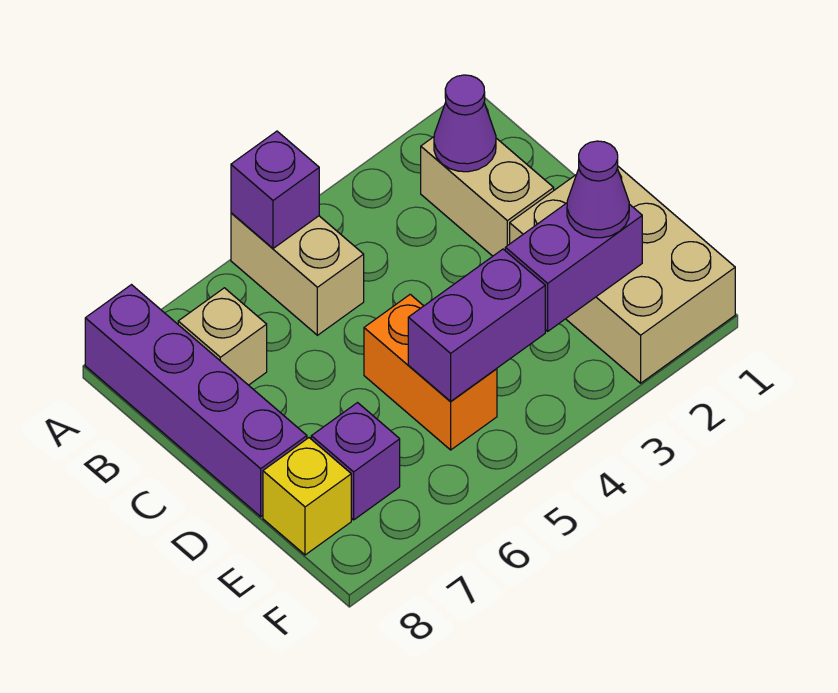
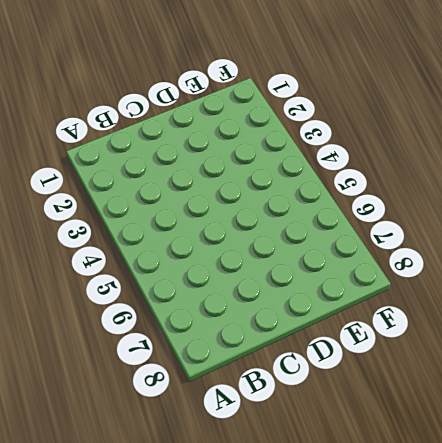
none -> tan 1x2 brick [231,213,364,335]
none -> purple 1x4 brick [85,285,307,517]
none -> tan 1x2 brick [421,137,554,256]

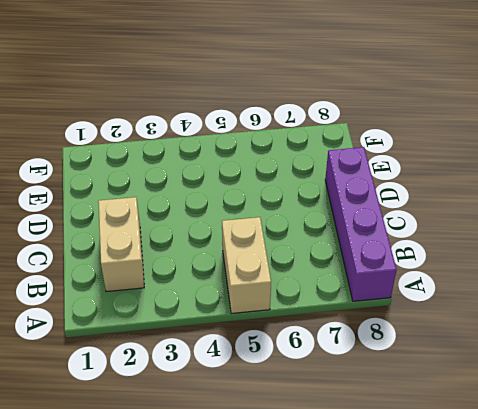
none -> tan 1x1 brick [178,288,267,385]
none -> tan 2x3 brick [510,167,735,383]
none -> orange 1x2 brick [364,294,497,450]

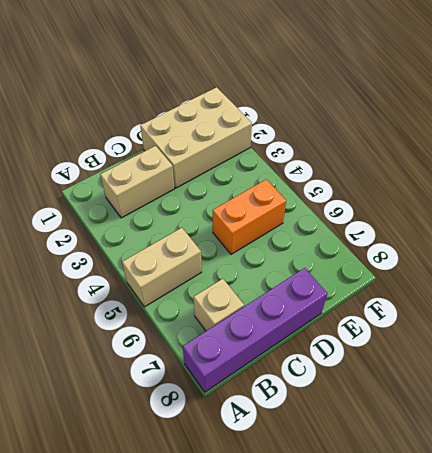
none -> purple 1x1 brick [311,403,400,520]
none -> yellow 1x1 brick [263,438,351,555]
none -> purple 1x1 brick [231,131,319,248]

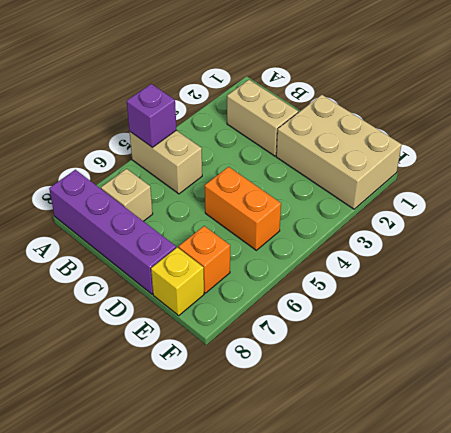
orange 1x1 brick [179,226,230,293] -> purple 1x1 brick [311,403,400,520]
none -> purple 1x1 cone [434,75,496,172]
none -> purple 1x2 brick [505,203,642,331]
none -> purple 1x2 brick [408,249,545,402]

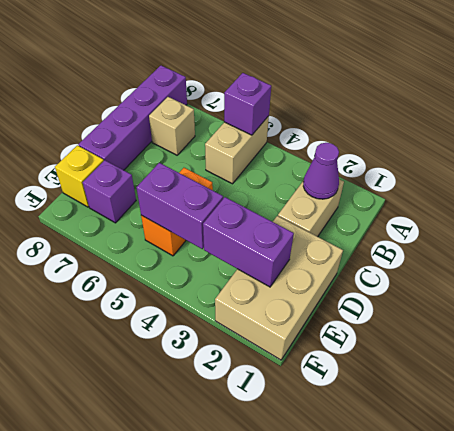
none -> purple 1x1 cone [567,141,629,238]

